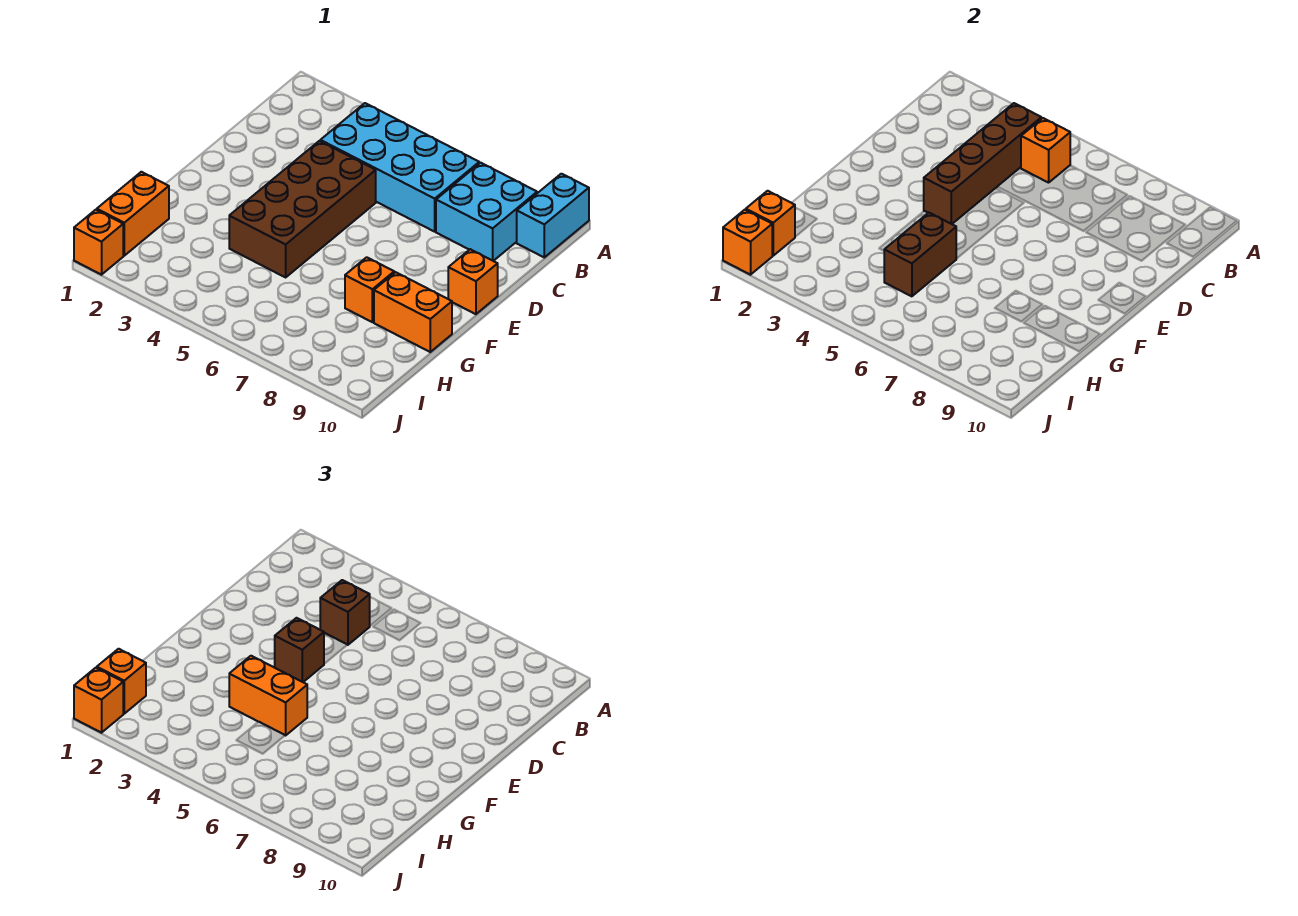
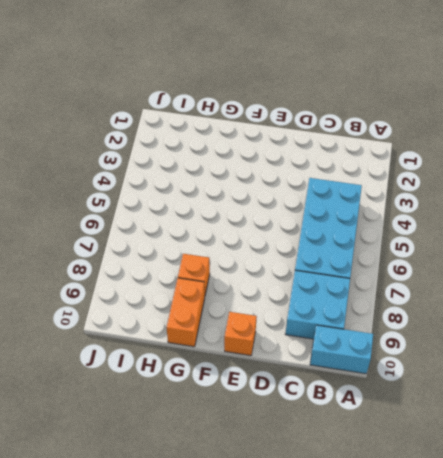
none -> brown 2x4 brick [229,141,376,277]
none -> orange 1x2 brick [97,172,169,256]
none -> orange 1x1 brick [74,210,123,275]

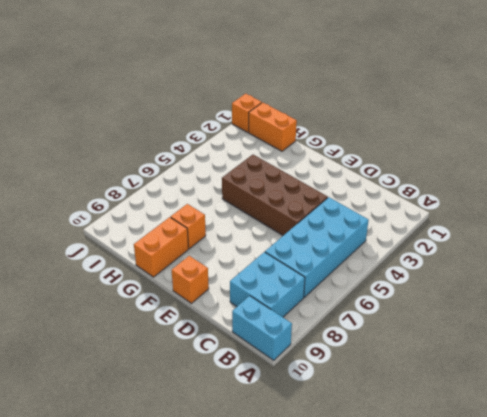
none -> brown 1x4 brick [924,103,1041,224]
none -> orange 1x1 brick [1021,118,1070,183]
none -> brown 1x2 brick [884,213,956,296]

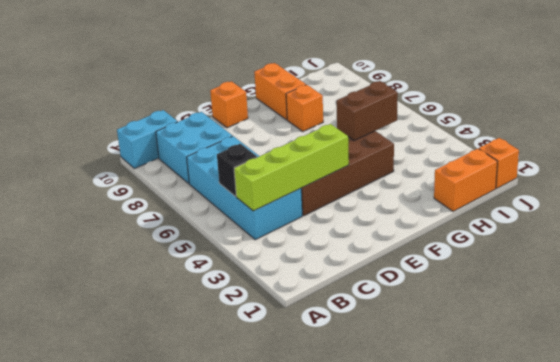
lime 1x4 brick [234,124,349,211] -> brown 1x4 brick [924,103,1041,224]
black 1x1 brick [217,144,257,197] -> orange 1x1 brick [1021,118,1070,183]
none -> orange 1x1 brick [746,191,795,256]
none -> orange 1x1 brick [723,210,772,275]
none -> brown 1x1 brick [320,580,370,645]

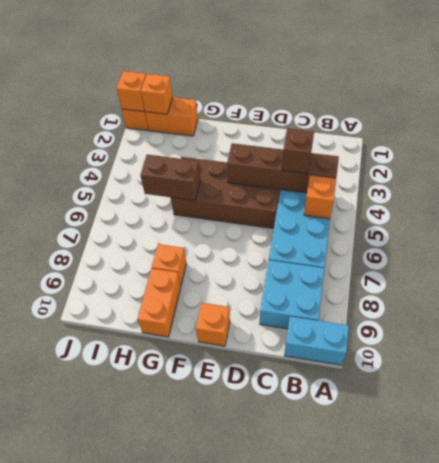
none -> brown 1x1 brick [275,618,324,682]
none -> orange 1x2 brick [229,656,307,736]
none -> orange 1x1 brick [97,649,146,714]

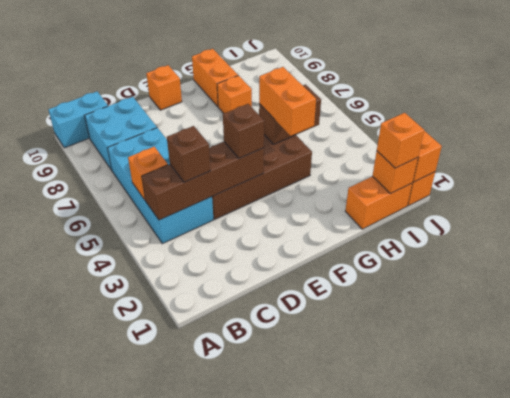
none -> orange 1x1 brick [74,668,123,733]

